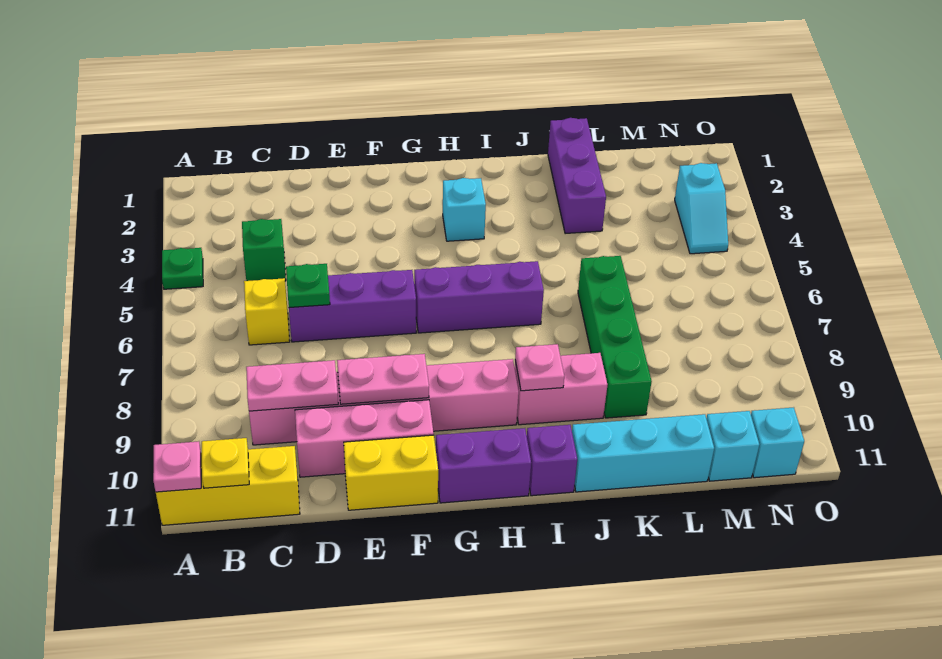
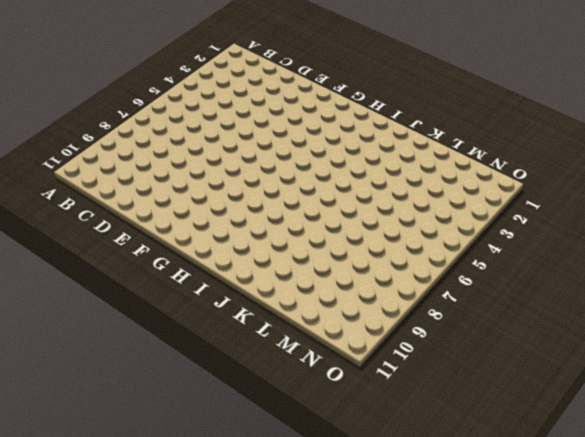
none -> green 1x1 plate [162,248,203,289]
none -> yellow 1x3 brick [156,446,300,525]
none -> green 1x1 brick [242,219,286,281]

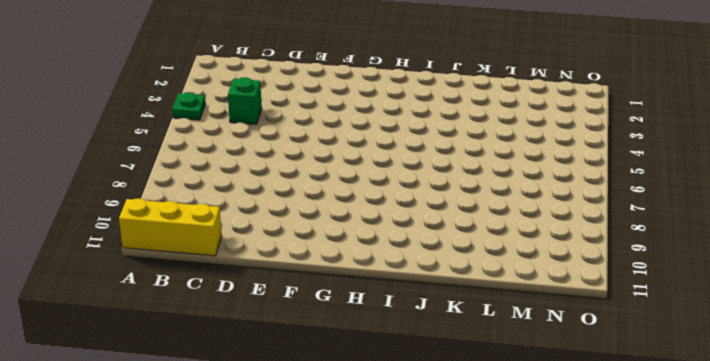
none -> yellow 1x1 brick [244,278,290,345]
none -> pink 1x6 brick [249,359,519,445]
none -> purple 1x3 brick [289,270,416,342]

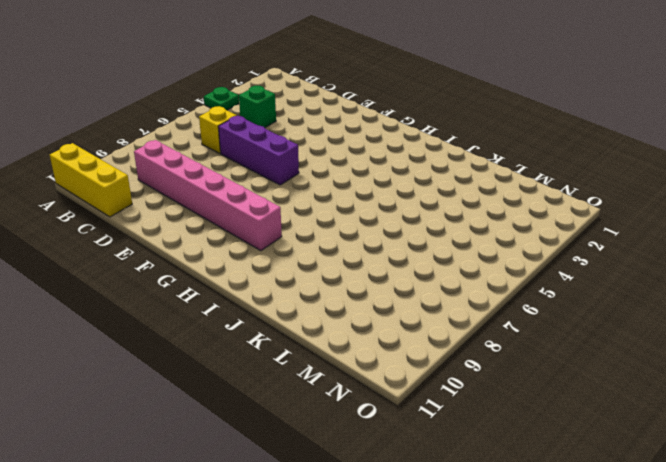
none -> pink 1x3 brick [295,400,434,477]
none -> yellow 1x2 brick [344,435,438,510]
none -> purple 1x3 brick [414,261,544,333]

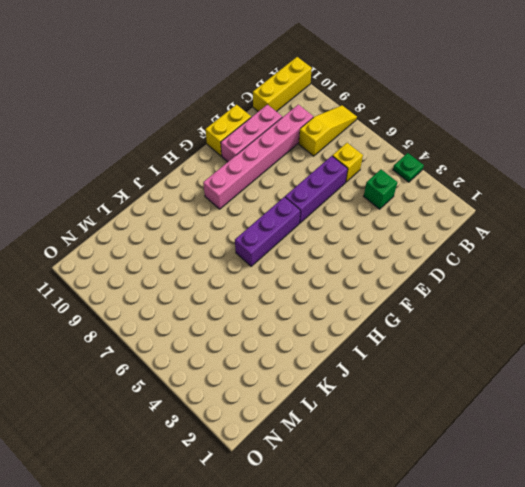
yellow 1x3 slope [299,105,357,156] -> none
none -> purple 1x2 brick [436,428,531,503]
none -> cyan 1x1 brick [443,178,486,241]
none -> pink 1x2 brick [515,353,607,425]

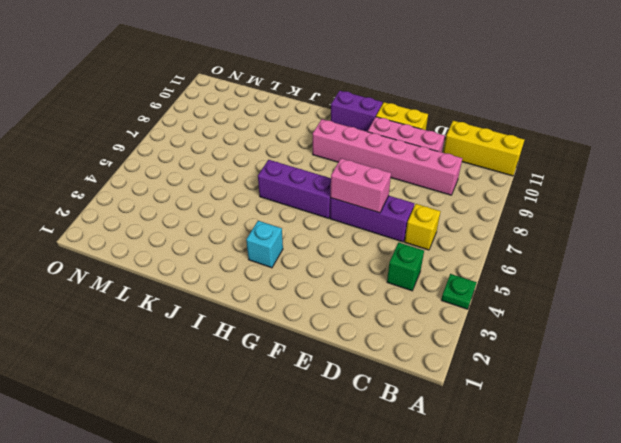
pink 1x2 brick [331,158,391,213] -> pink 1x2 brick moved to [515,353,607,425]
none -> purple 1x1 brick [527,425,577,496]
none -> cyan 1x3 brick [572,414,714,492]
none -> purple 1x3 brick [548,118,606,234]

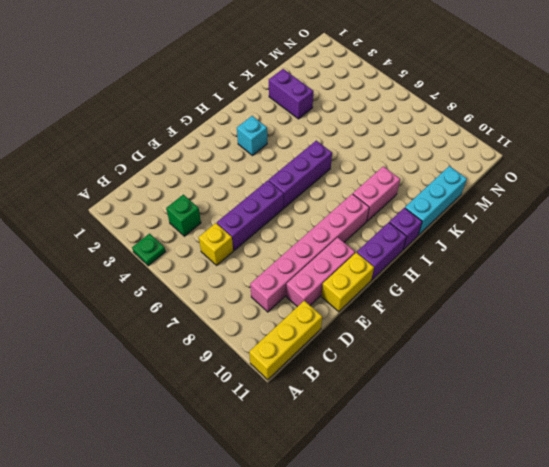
purple 1x2 brick [269,69,313,119] -> purple 1x3 brick [548,118,606,234]
none -> green 1x4 brick [578,256,652,418]
none -> cyan 1x1 brick [706,411,759,481]
none -> cyan 1x2 slope [675,163,728,254]

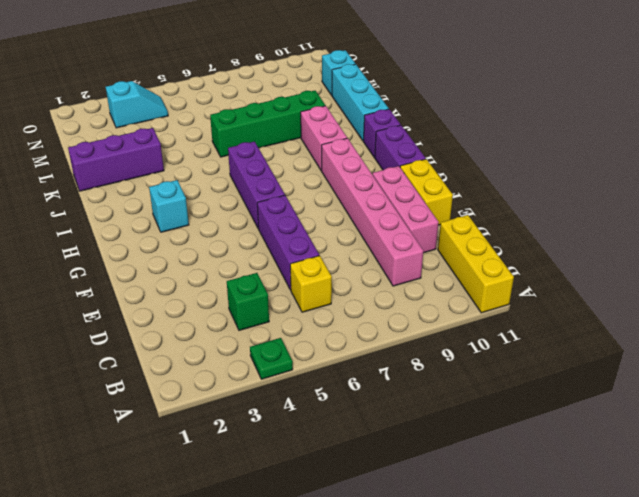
none -> cyan 1x1 brick [751,407,804,478]
none -> pink 1x1 plate [153,441,201,492]
none -> yellow 1x1 plate [202,438,249,488]

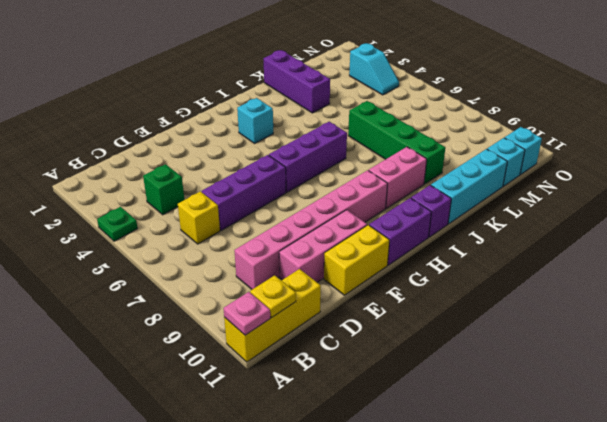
none -> pink 1x2 plate [246,360,338,411]
none -> green 1x1 plate [286,264,330,308]
none -> pink 1x2 plate [337,354,429,404]

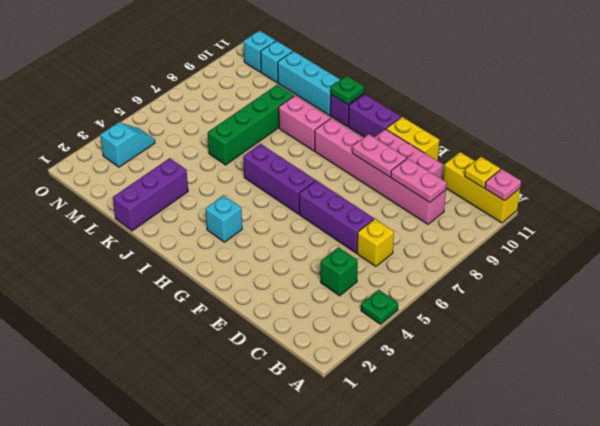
green 1x1 plate [331,76,364,105] -> green 1x1 plate moved to [286,264,330,308]
none -> pink 1x1 plate [515,344,564,391]

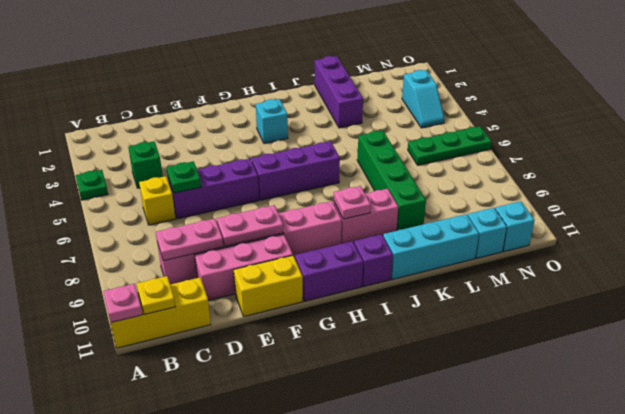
green 1x3 plate [408,126,492,165] -> none

